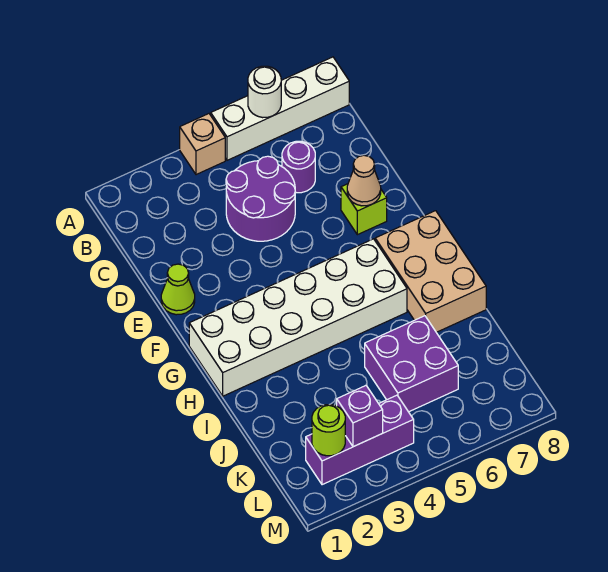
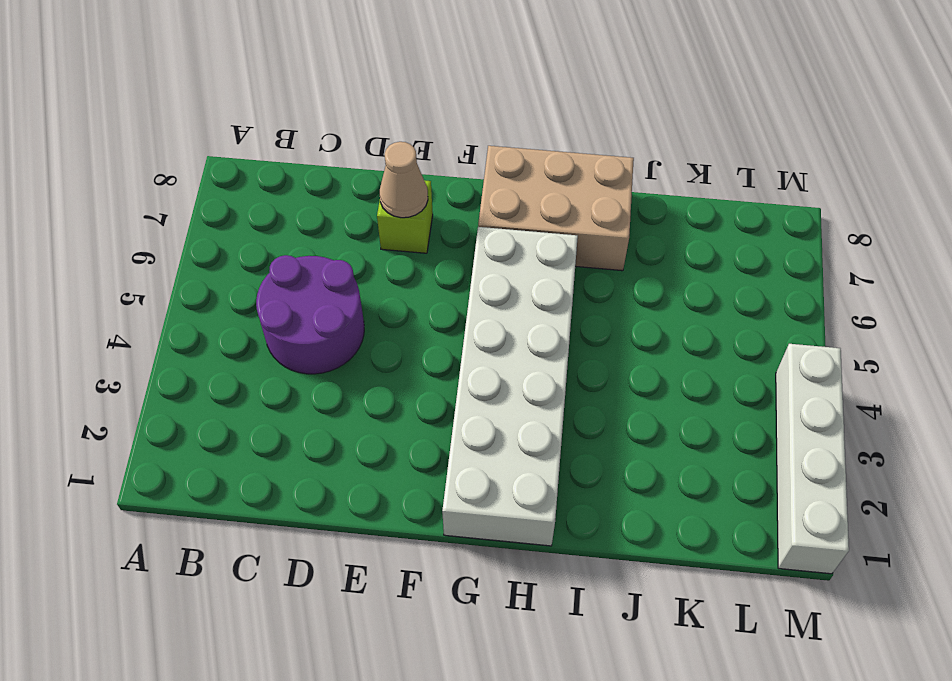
white 1x4 brick [776,344,849,574] -> white 1x4 brick moved to [211,57,349,160]
none -> tan 1x1 brick [180,114,225,175]
none -> purple 1x1 round brick [282,141,315,193]
none -> lime 1x1 cone [161,264,195,315]

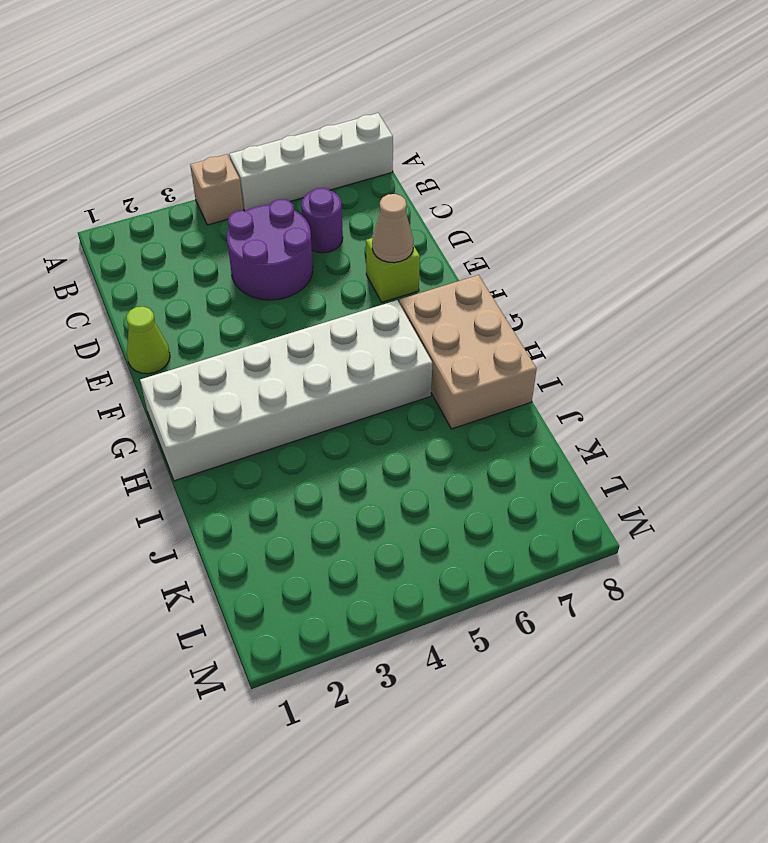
none -> purple 2x2 brick [365,316,458,412]
none -> purple 1x3 brick [306,395,414,485]
none -> white 1x1 round brick [248,66,281,118]

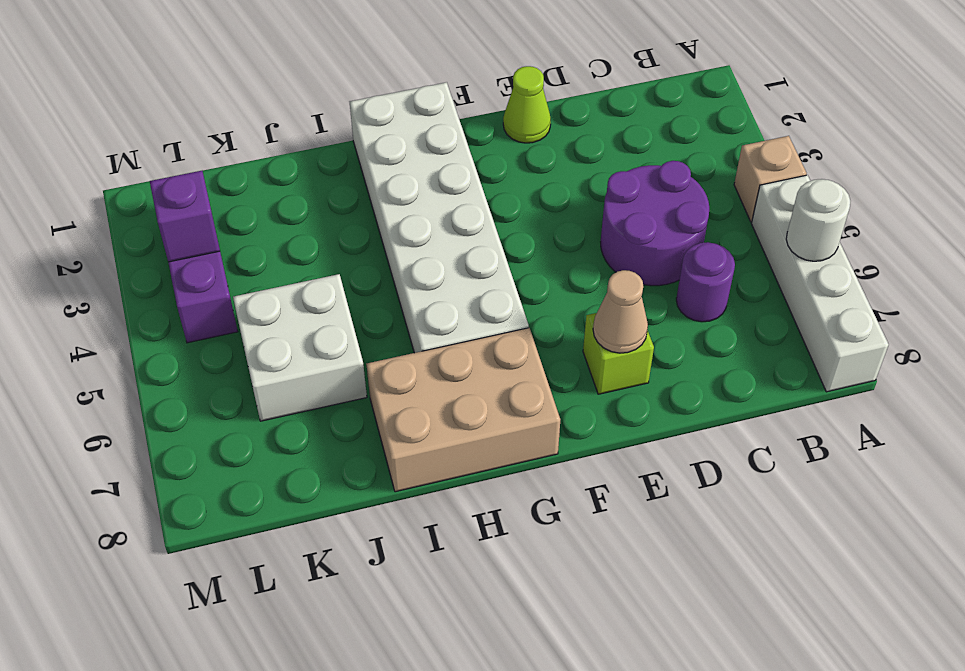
white 2x2 brick [233,274,367,421] -> purple 2x2 brick [365,316,458,412]
none -> lime 1x1 round brick [312,405,345,456]

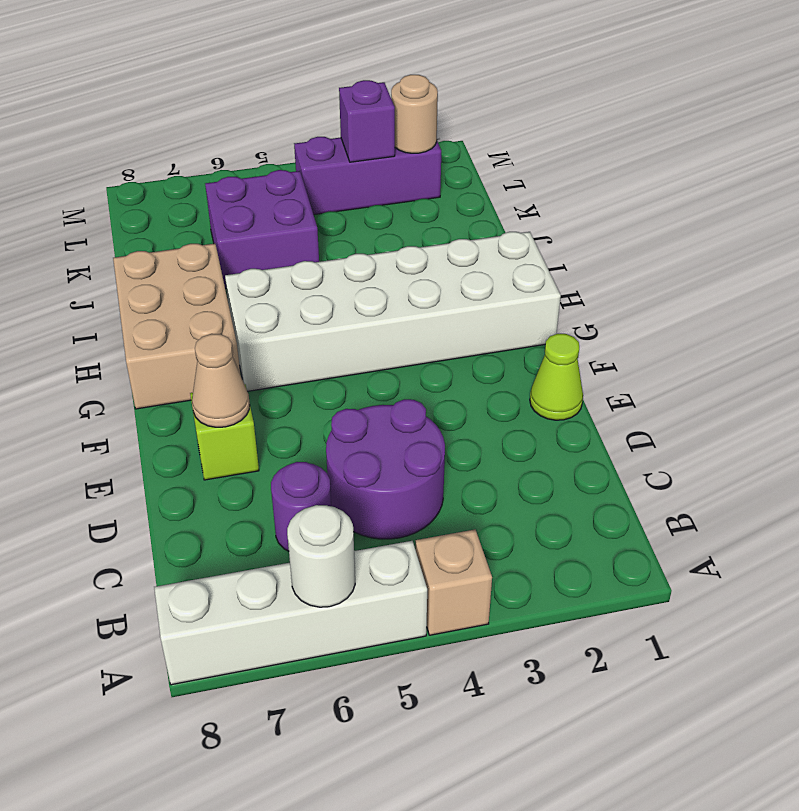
tan 1x1 round brick [391,75,438,153] -> lime 1x1 round brick [312,405,345,456]

